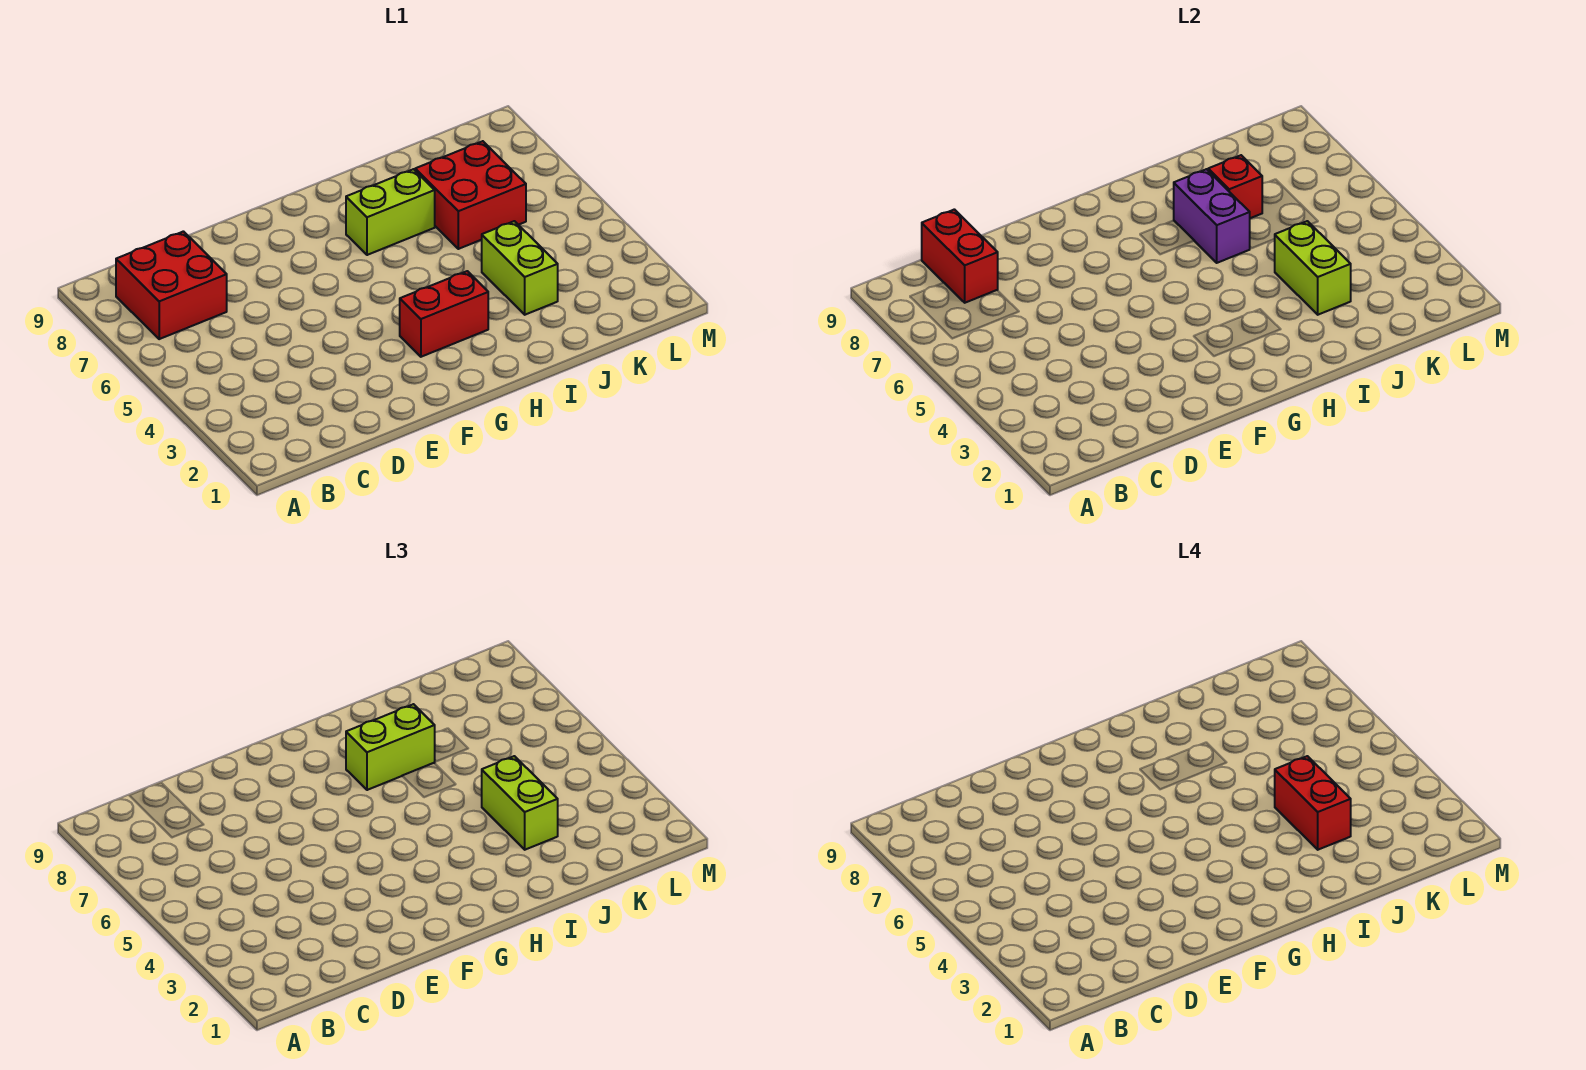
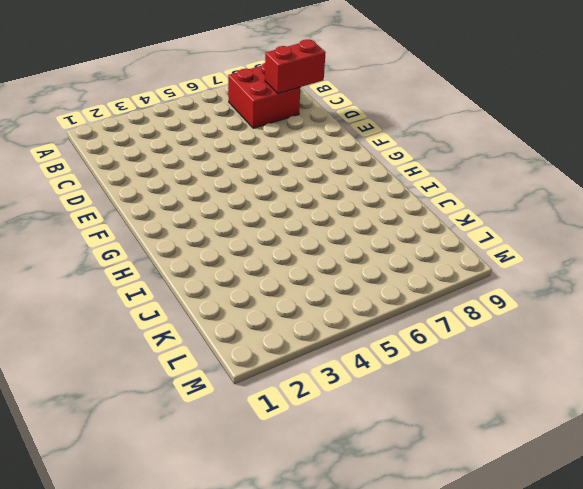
none -> red 1x2 brick [400,271,488,357]
none -> lime 1x2 brick [346,169,435,255]
none -> lime 1x2 brick [482,221,558,315]

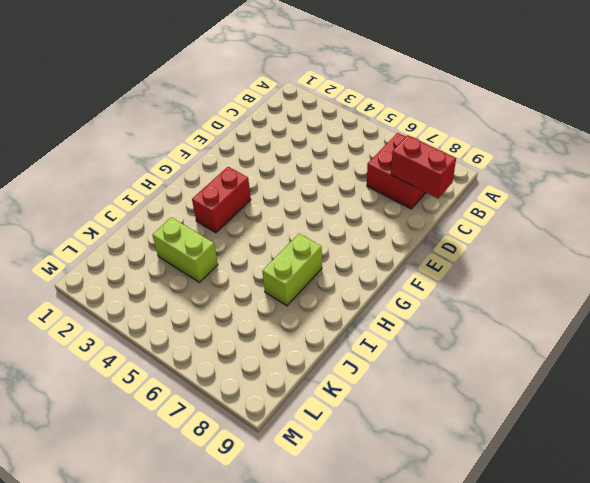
none -> red 2x2 brick [415,141,526,249]
none -> purple 1x2 brick [1174,169,1250,263]
none -> lime 1x2 brick [1275,221,1351,315]

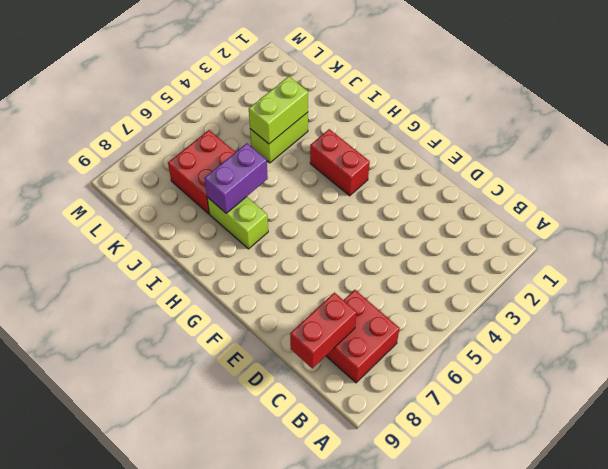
none -> red 1x1 brick [1208,155,1262,218]
none -> lime 1x2 brick [346,704,435,790]
none -> lime 1x2 brick [482,756,558,850]

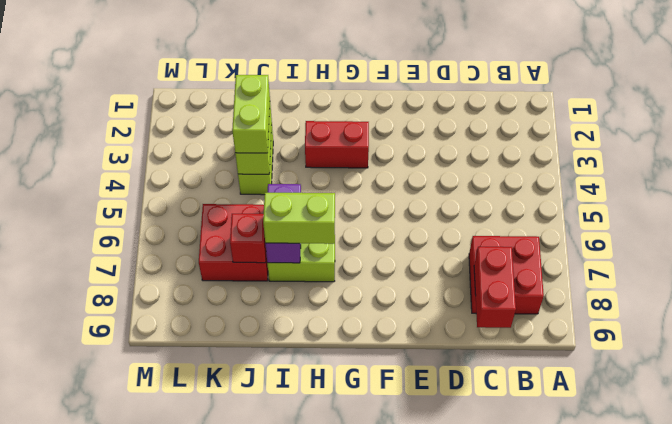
none -> red 1x2 brick [1275,756,1351,850]

